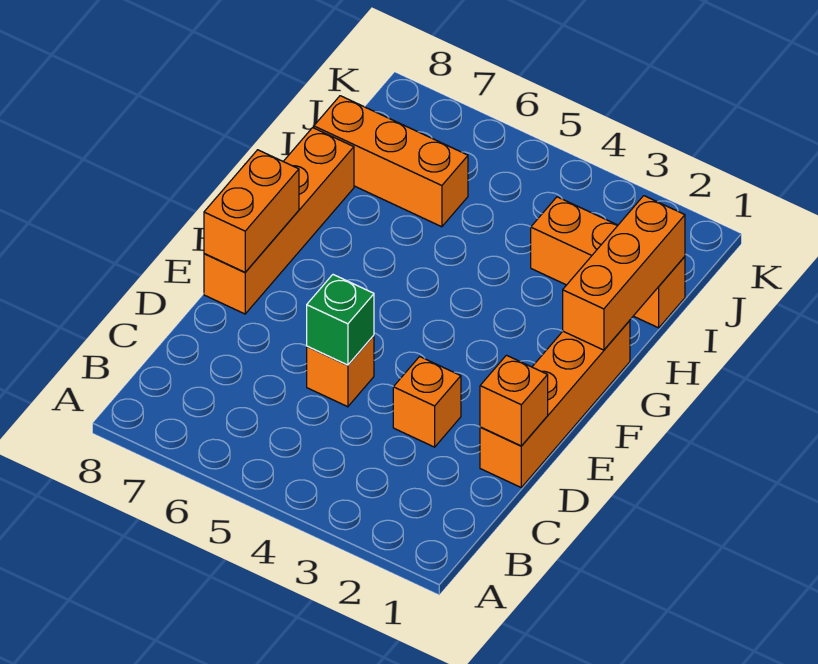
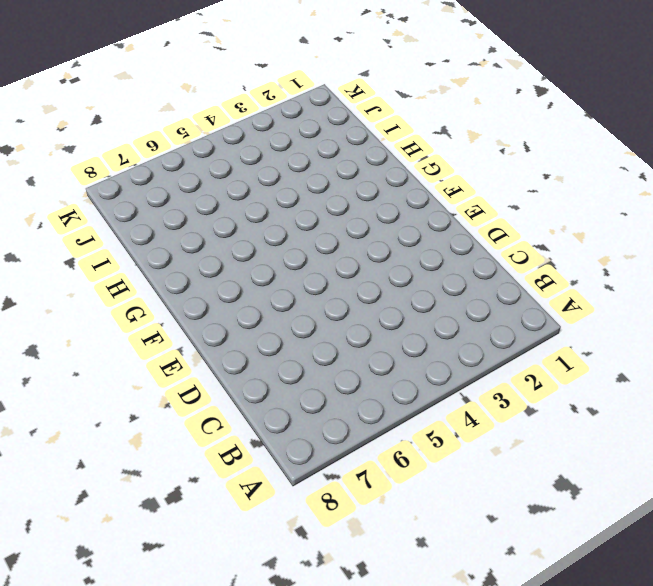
none -> orange 1x4 brick [480,321,630,487]
none -> orange 1x1 brick [393,357,461,447]

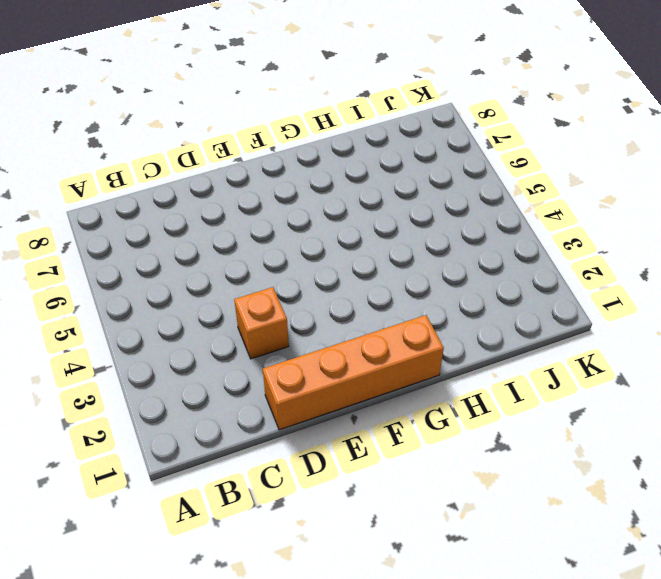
none -> orange 1x1 brick [307,336,374,407]
none -> orange 1x4 brick [204,128,354,314]

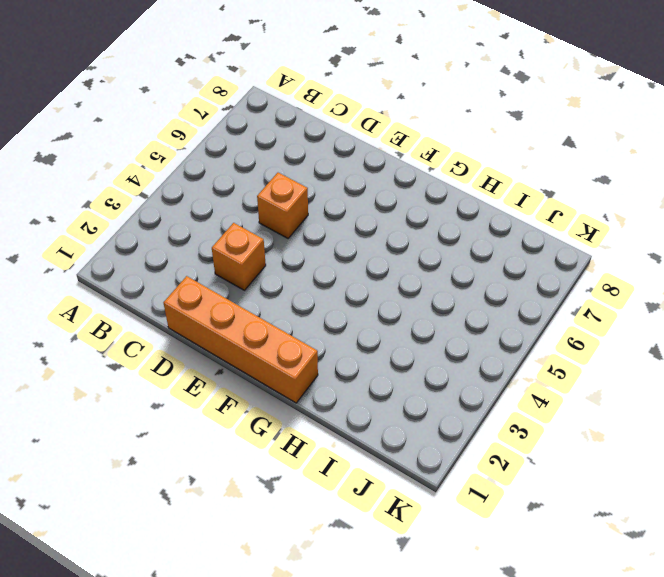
none -> orange 1x4 brick [204,128,354,314]
none -> orange 1x3 brick [531,197,685,328]

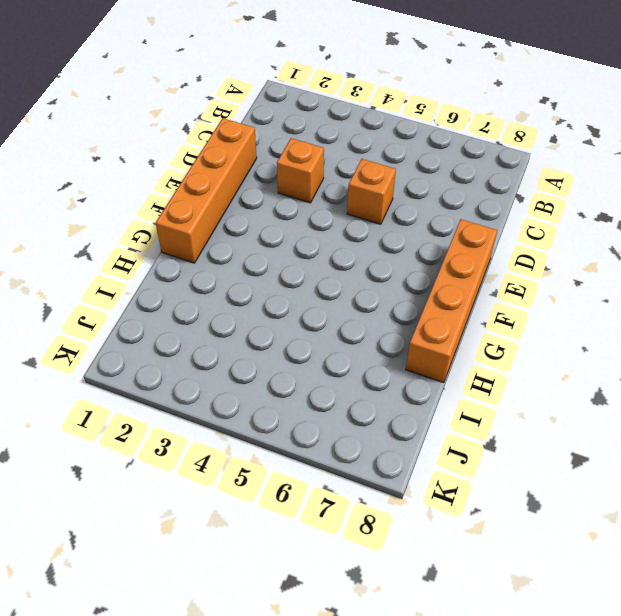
none -> orange 1x3 brick [531,197,685,328]
none -> orange 1x3 brick [314,96,468,227]

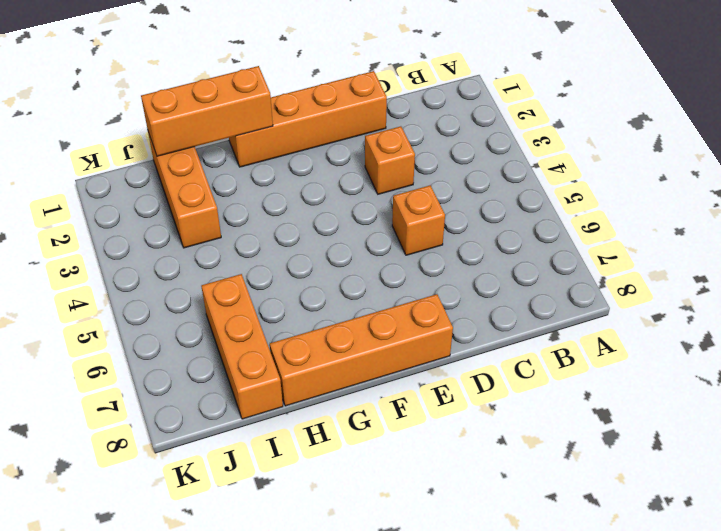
none -> orange 1x1 brick [480,355,548,446]
none -> green 1x1 brick [307,275,374,365]

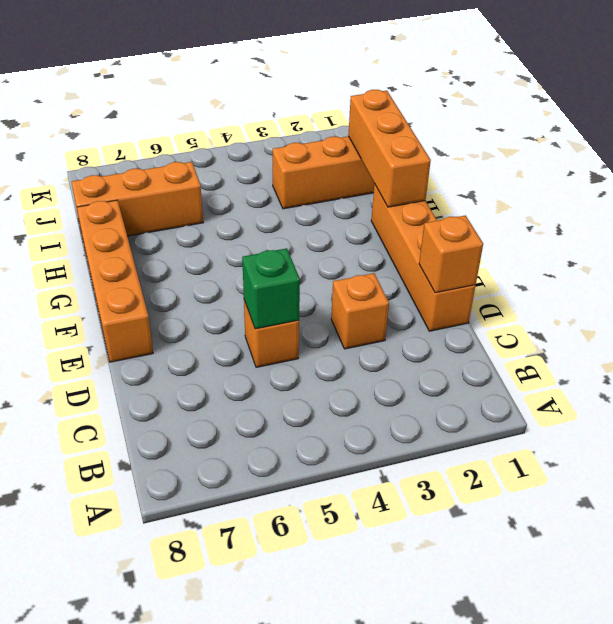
none -> orange 1x2 brick [204,150,299,272]

